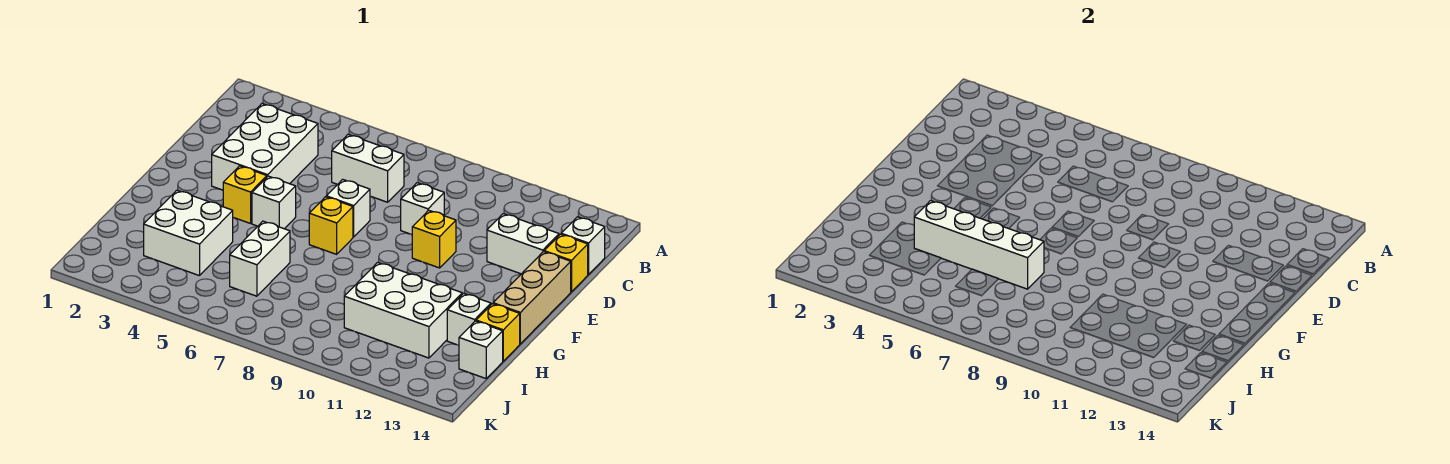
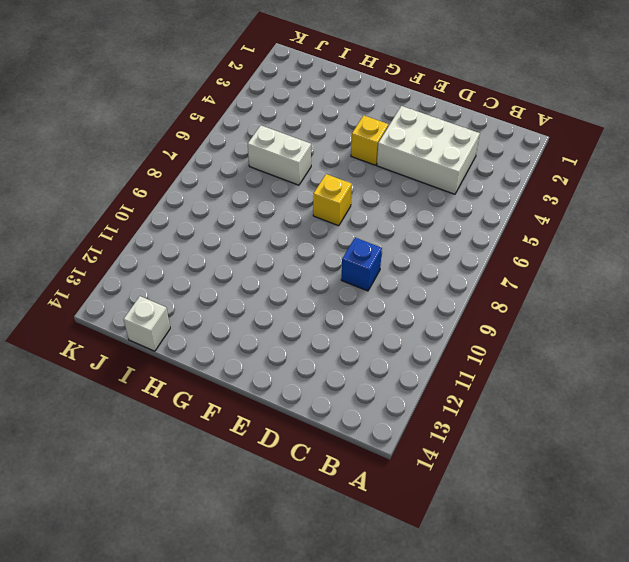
blue 1x1 brick [341,238,382,291] -> white 1x1 brick [401,183,444,235]
none -> white 1x2 brick [332,134,404,202]
none -> white 1x1 brick [561,217,605,274]
none -> white 1x2 brick [487,214,559,274]

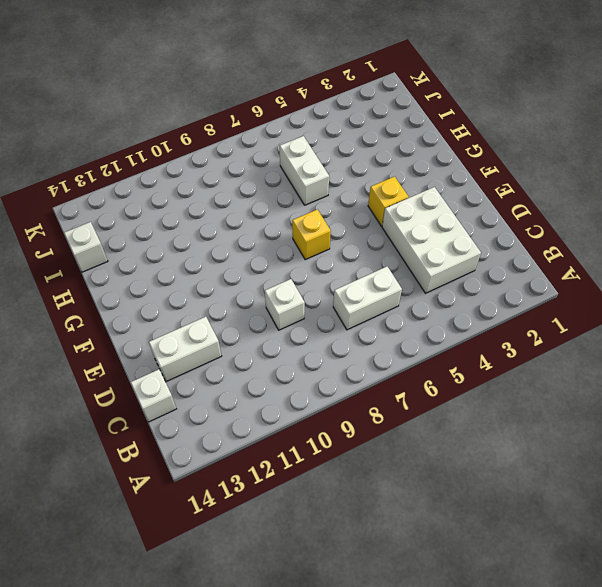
none -> yellow 1x1 brick [544,234,588,292]
none -> white 1x1 brick [326,179,370,237]
none -> yellow 1x1 brick [412,210,456,268]

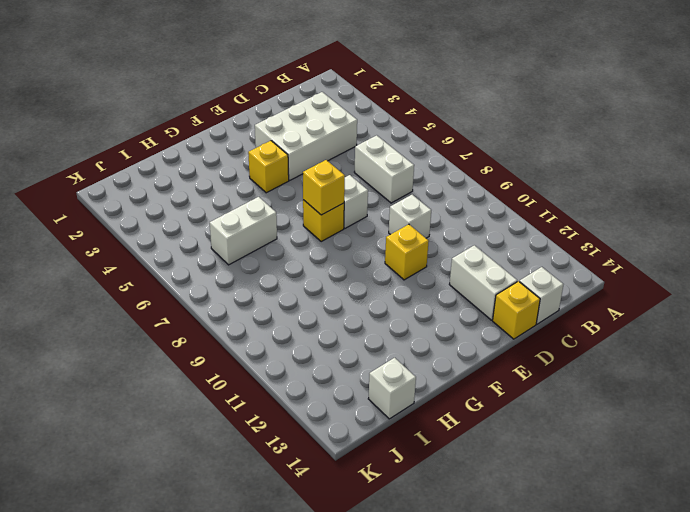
yellow 1x1 brick [303,160,345,215] -> yellow 1x1 brick moved to [476,304,520,361]
none -> tan 1x3 brick [493,252,571,344]
none -> white 1x1 brick [252,176,296,229]
none -> white 2x2 brick [144,190,233,276]

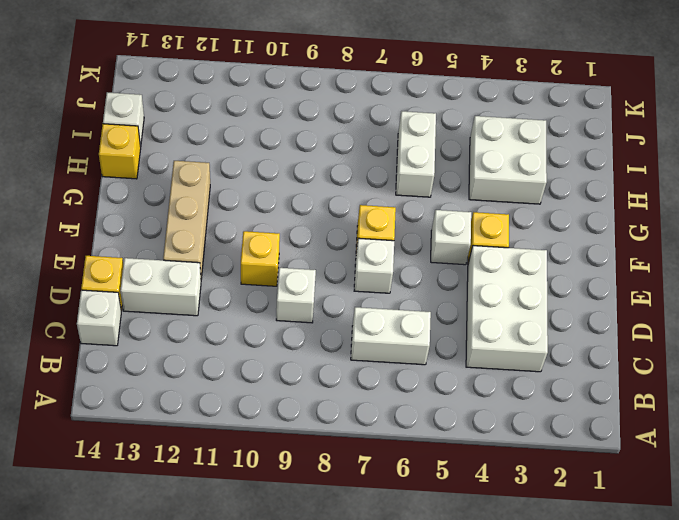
tan 1x3 brick [163,161,210,279] -> tan 1x3 brick moved to [493,252,571,344]
none -> white 2x3 brick [344,262,462,358]
none -> white 1x1 brick [447,293,491,345]
none -> white 1x4 brick [914,201,1044,289]

